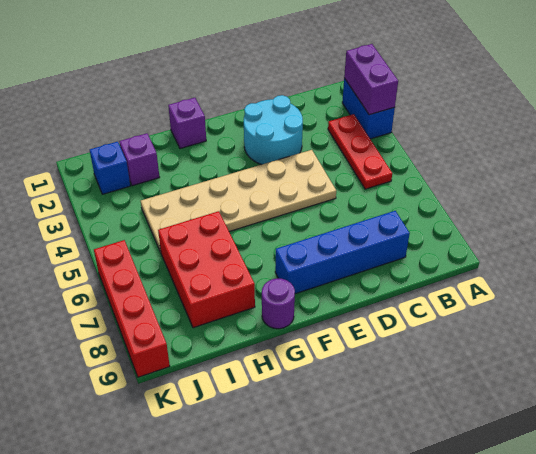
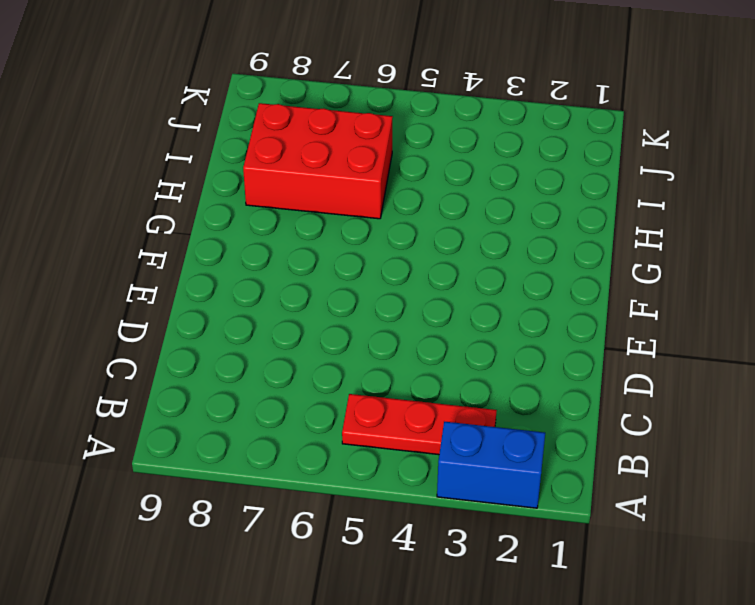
none -> blue 1x4 brick [275,211,410,294]
none -> cyan 2x2 round brick [244,95,303,165]
none -> tan 2x6 plate [141,150,336,252]

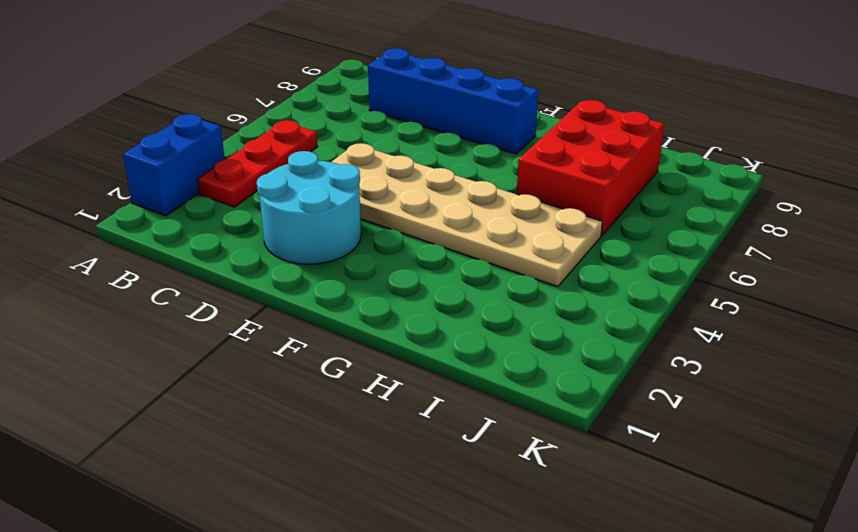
none -> purple 1x1 brick [168,98,206,149]
none -> purple 1x1 round brick [262,278,295,329]
none -> purple 1x1 brick [119,133,160,186]

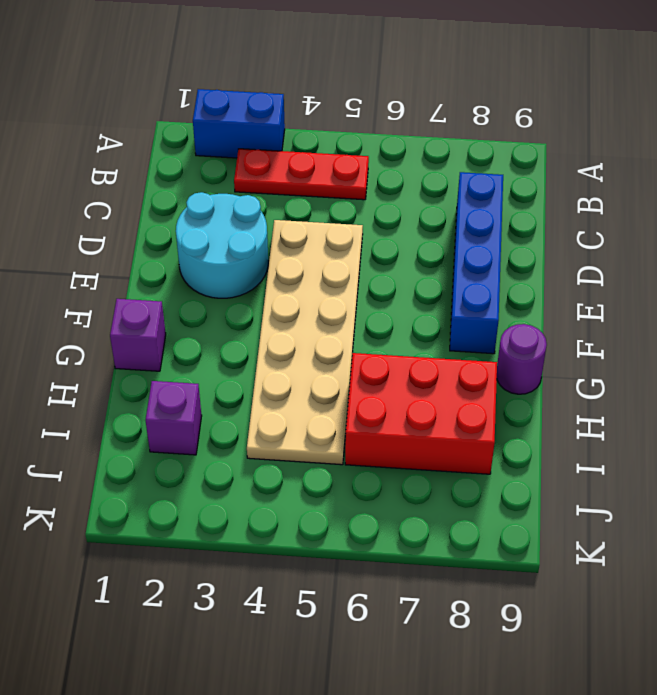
none -> blue 1x1 brick [90,142,130,194]
none -> red 1x4 brick [94,240,170,377]
none -> purple 1x2 brick [344,44,398,115]

